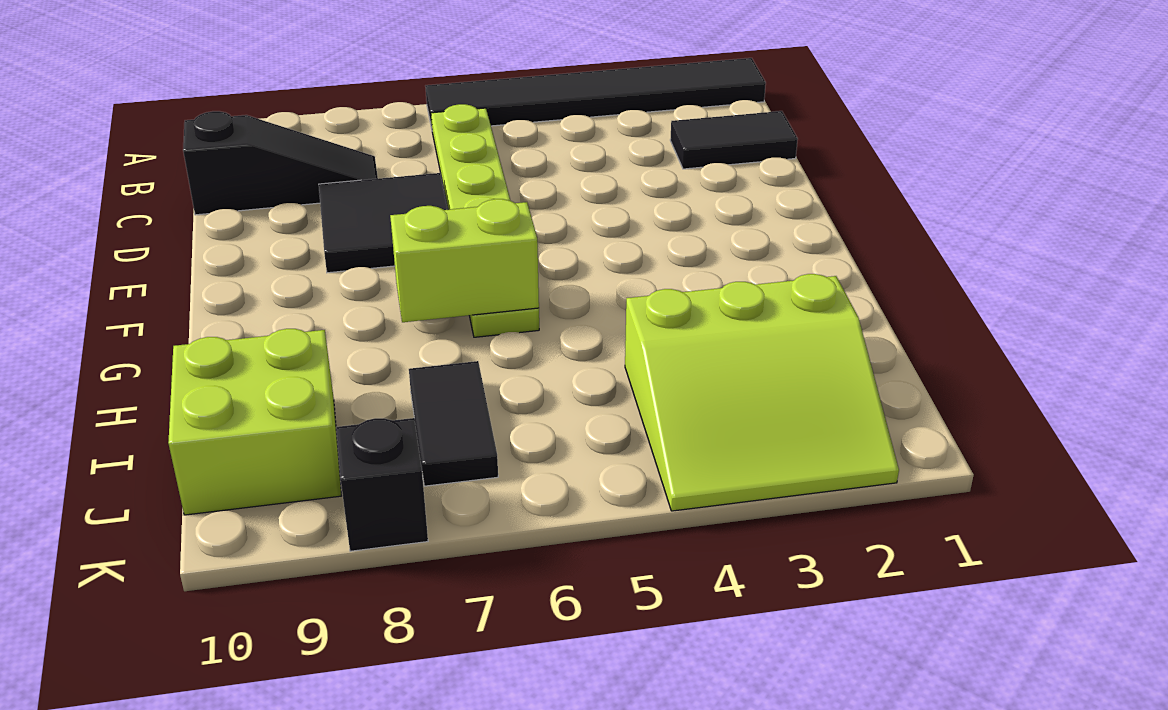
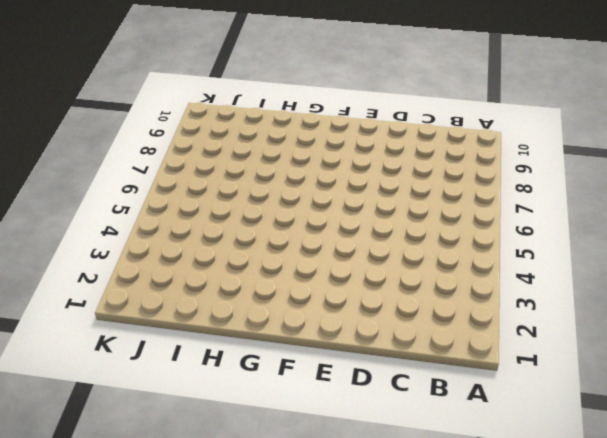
none -> black 1x6 tile [426,58,766,128]
none -> lime 1x6 plate [431,104,539,337]

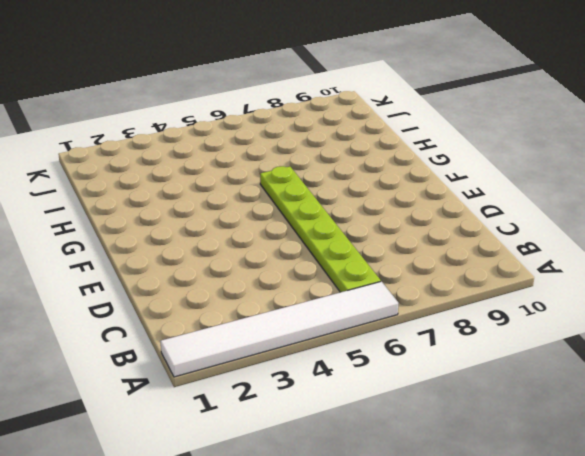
white 1x6 tile [160,281,398,377] -> black 1x6 tile [426,58,766,128]
none -> black 1x2 tile [670,111,798,169]
none -> black 1x3 slope [183,111,378,215]

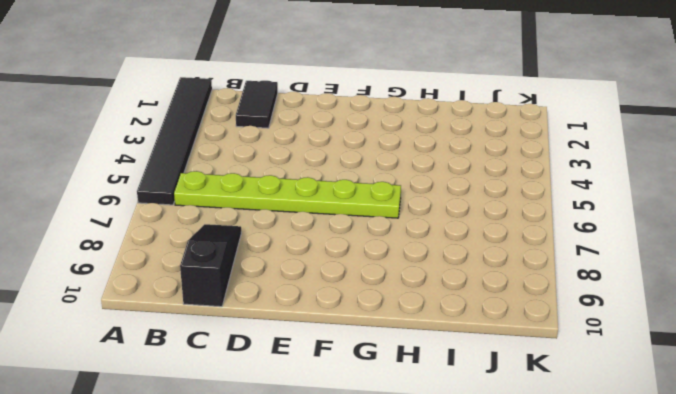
none -> black 2x2 tile [319,173,448,273]
none -> lime 3x3 slope [625,274,899,511]

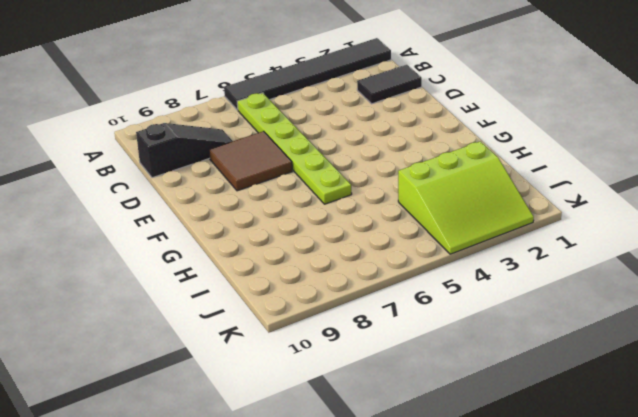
brown 2x2 tile [209,131,292,191] -> black 2x2 tile [319,173,448,273]
none -> black 1x2 tile [409,361,498,486]
none -> lime 2x2 brick [168,329,341,515]

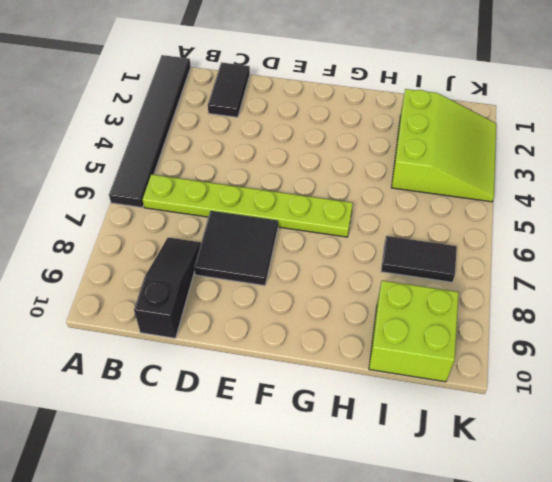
none -> black 1x1 brick [336,418,428,551]
none -> lime 1x2 brick [390,199,539,322]

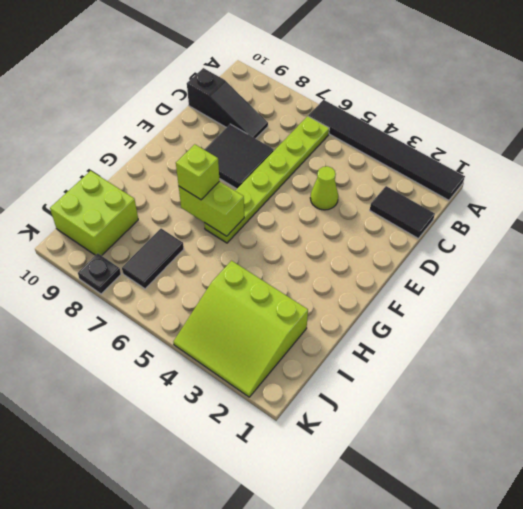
lime 1x1 cone [310,166,338,210] -> none
lime 1x1 brick [176,144,219,200] -> none
black 1x1 plate [78,253,121,294] -> black 1x1 brick [336,418,428,551]

